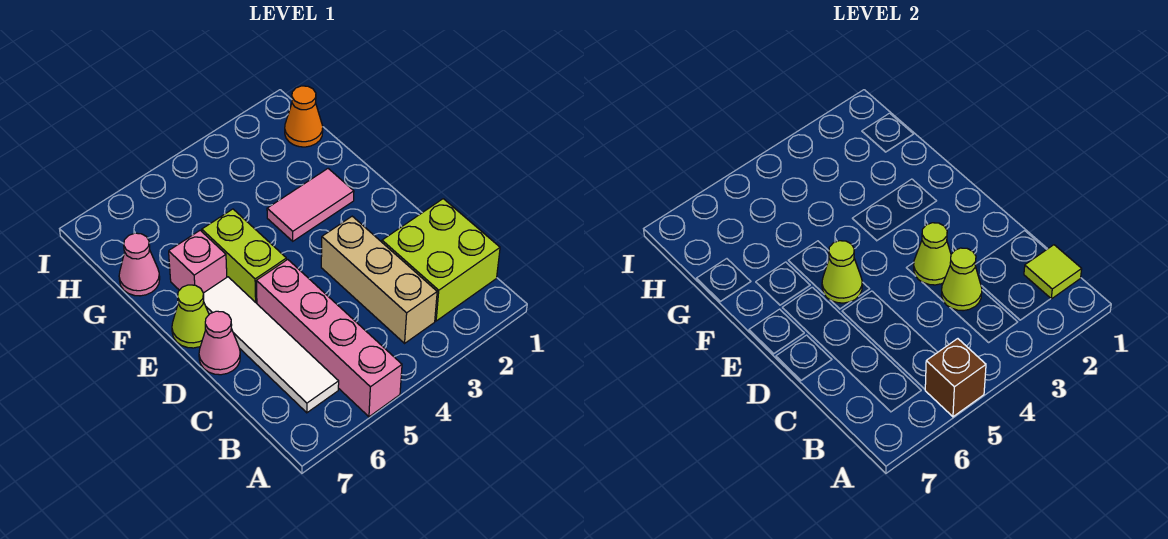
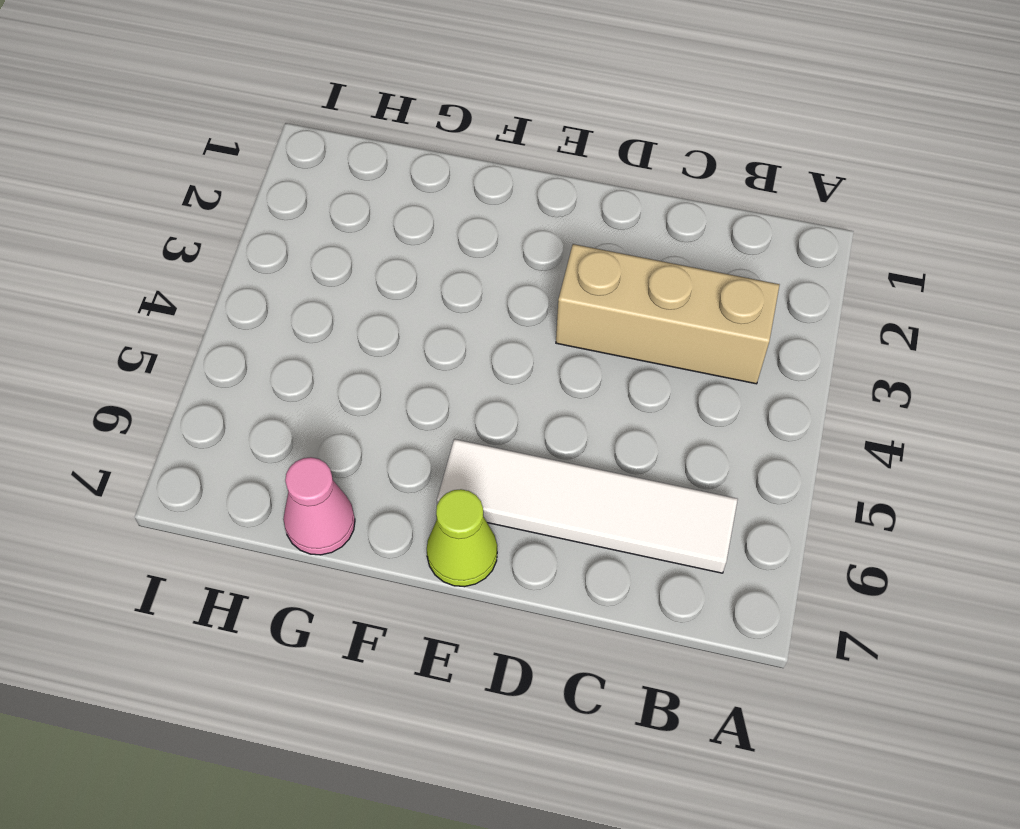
none -> pink 1x4 brick [256,259,402,417]
none -> lime 2x2 brick [382,199,500,321]
none -> pink 1x1 cone [199,311,240,375]

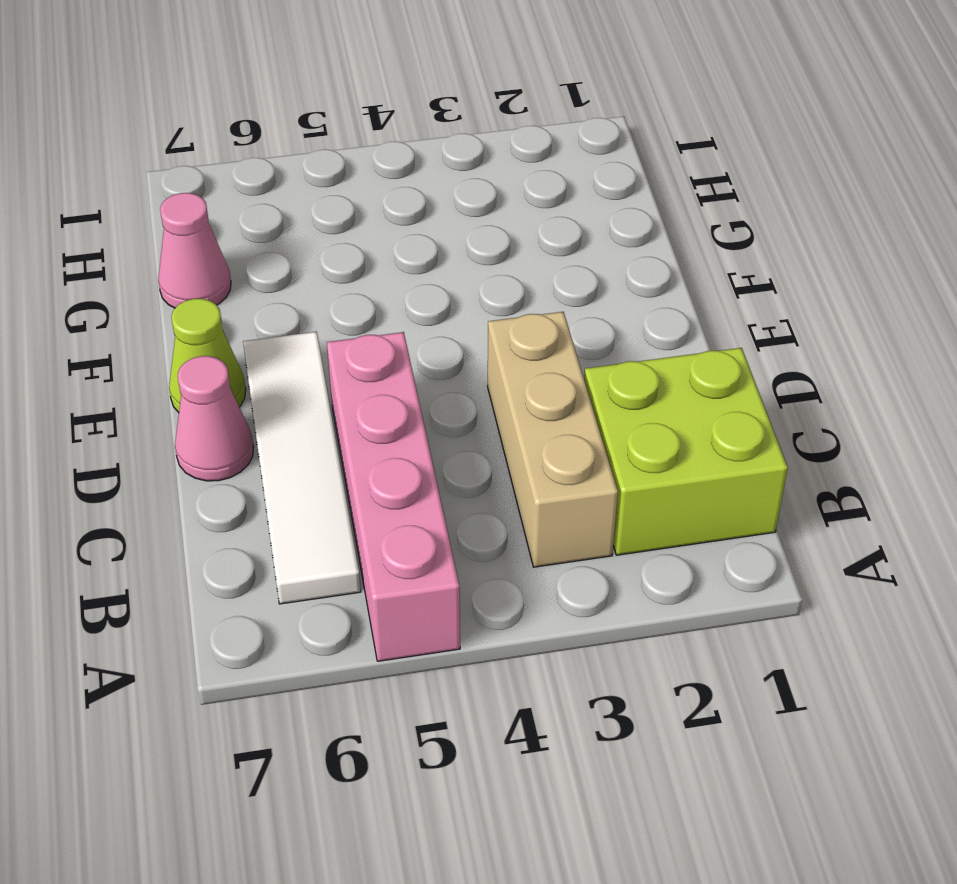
none -> lime 1x2 brick [202,209,286,303]
none -> pink 1x2 tile [267,169,354,241]
none -> pink 1x1 brick [169,230,227,293]

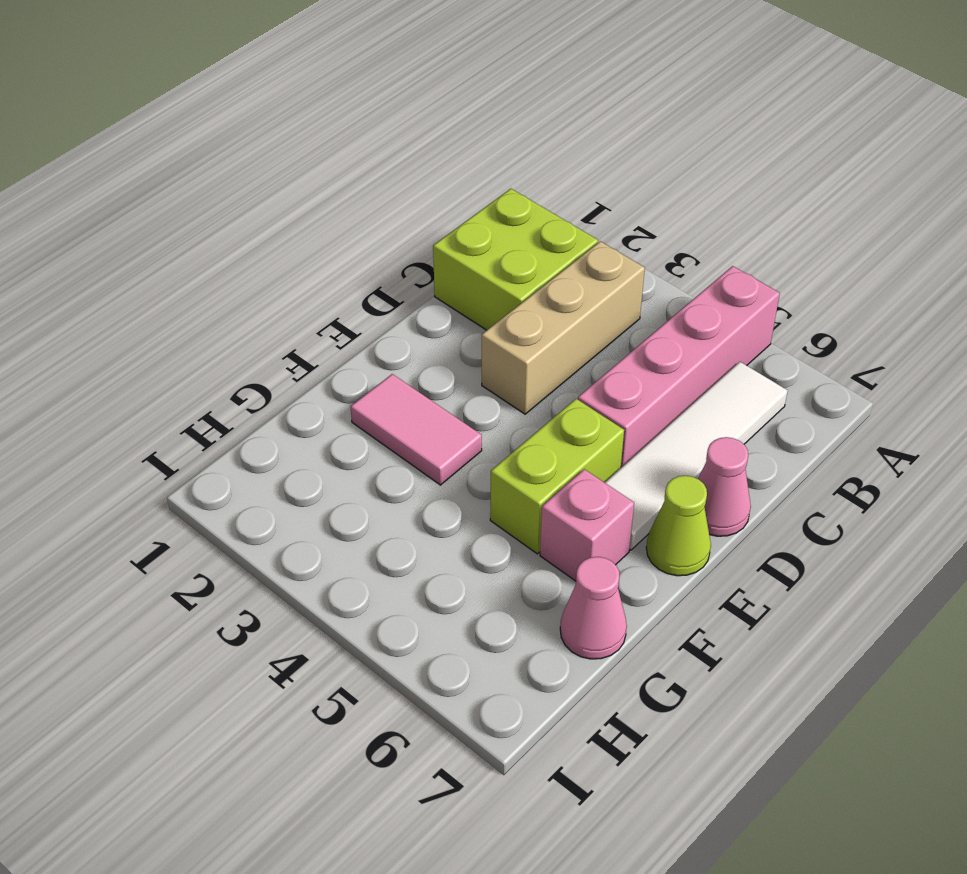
none -> orange 1x1 cone [285,86,323,147]
none -> brown 1x1 brick [925,339,986,417]
none -> lime 1x1 tile [1024,245,1082,299]

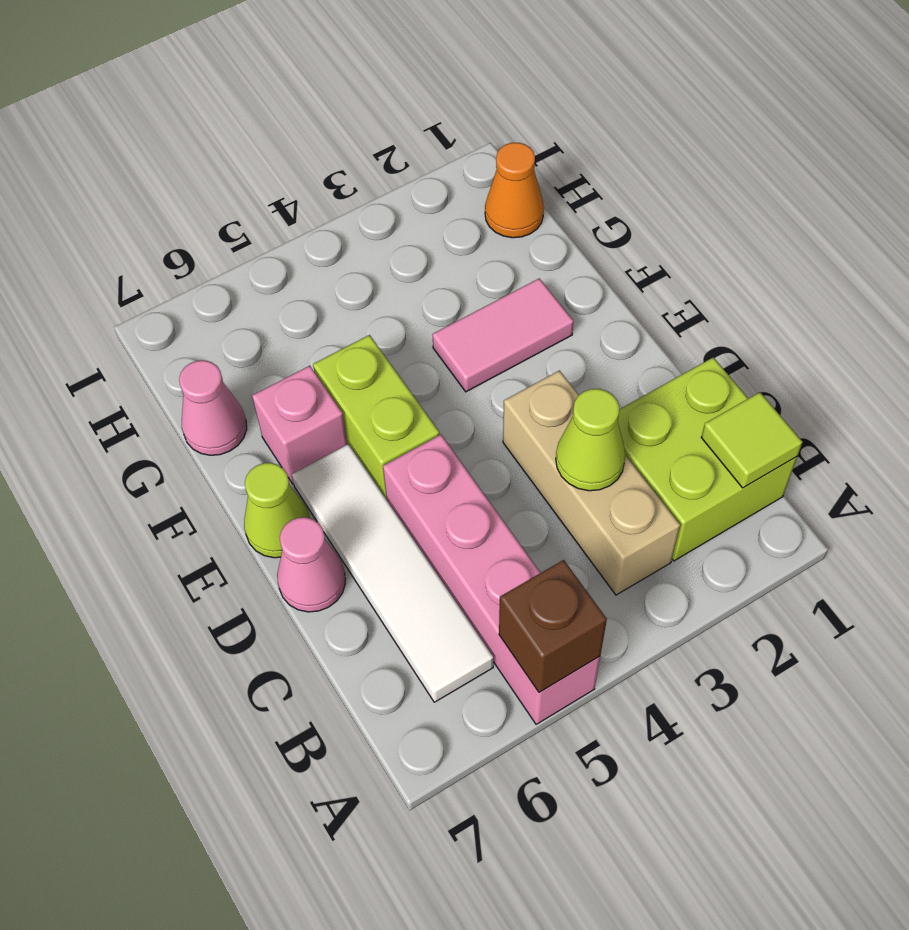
none -> lime 1x1 cone [914,223,951,285]
none -> lime 1x1 cone [822,241,862,303]

